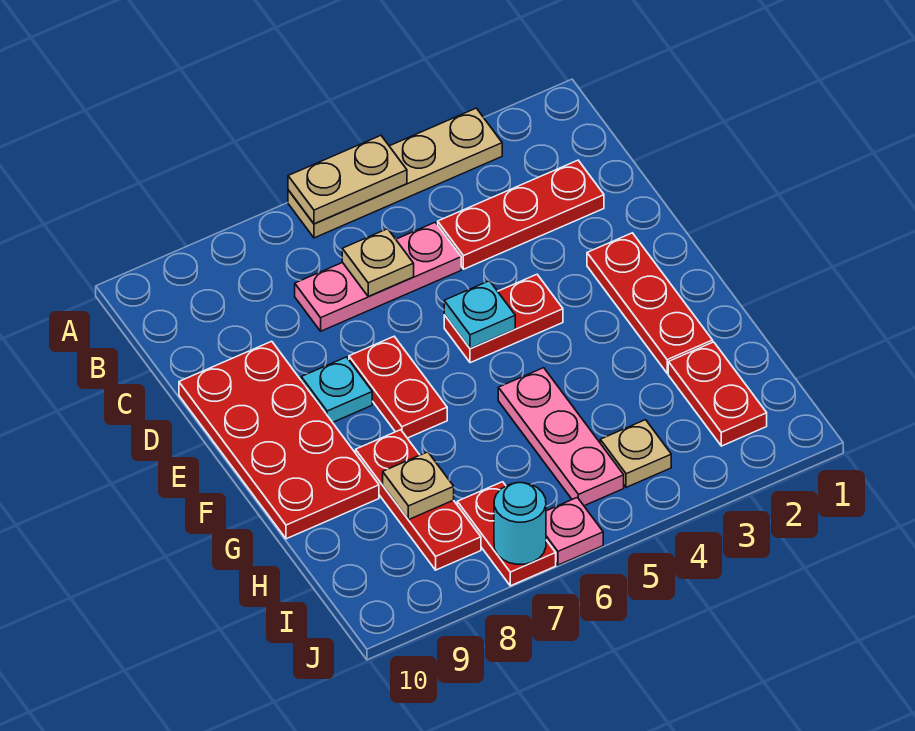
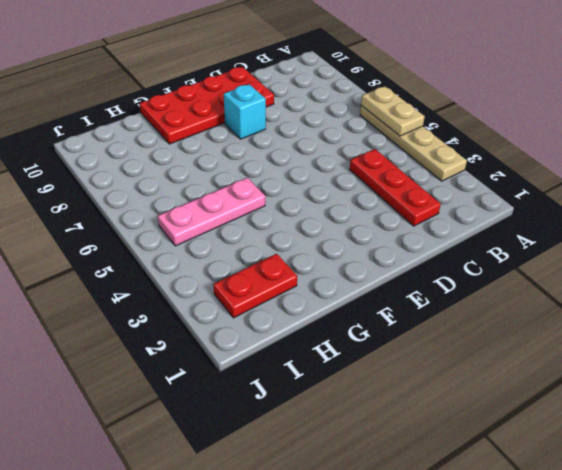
cyan 1x1 brick [224,84,266,139] -> cyan 1x1 plate [301,357,372,422]
none -> pink 1x3 plate [295,222,461,331]
none -> red 1x3 plate [587,233,713,373]
none -> red 1x2 plate [444,274,563,363]

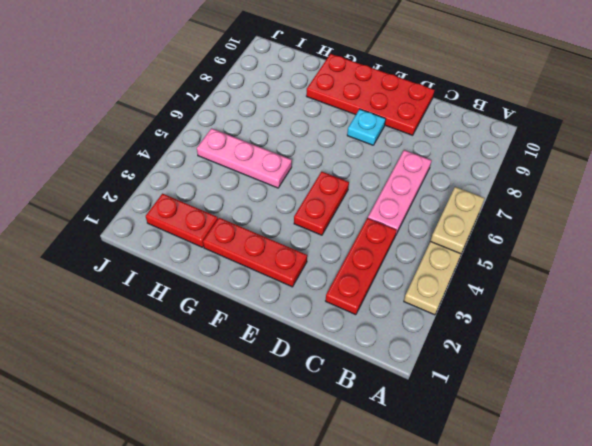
none -> red 1x2 plate [349,337,447,438]
none -> red 1x3 plate [356,430,481,570]
none -> tan 1x1 plate [600,420,671,487]

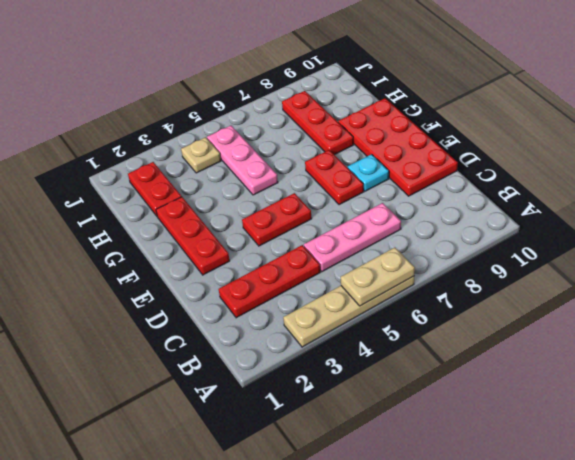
none -> red 1x2 plate [457,482,556,586]
none -> pink 1x1 plate [546,497,603,565]
none -> tan 1x1 plate [342,229,414,297]

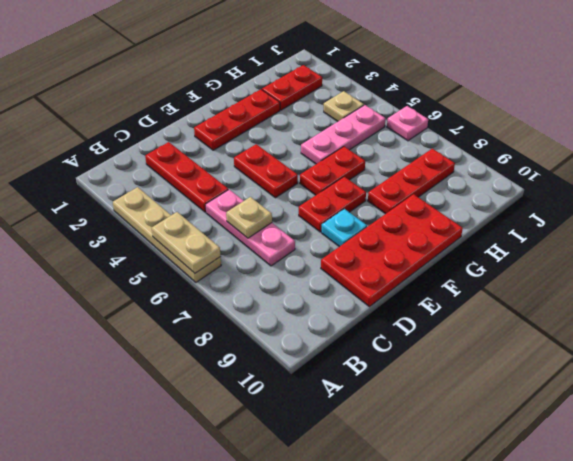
red 1x2 plate [300,147,365,195] -> red 1x2 plate moved to [457,482,556,586]
none -> cyan 1x1 plate [444,281,515,349]
none -> tan 1x1 plate [383,452,454,520]
none -> cyan 1x1 round brick [494,483,546,564]

